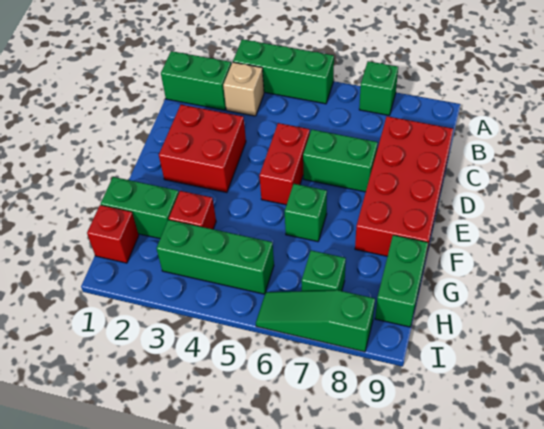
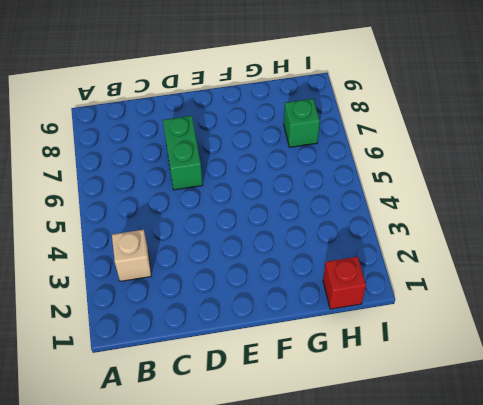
none -> green 1x3 brick [233,39,334,104]
none -> green 1x1 brick [359,61,398,115]
none -> green 1x2 brick [161,51,231,110]

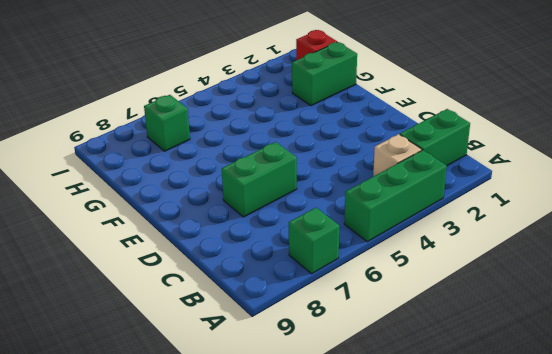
none -> red 2x4 brick [355,116,453,256]
none -> red 2x2 brick [159,105,246,193]
none -> red 1x2 brick [259,123,310,205]

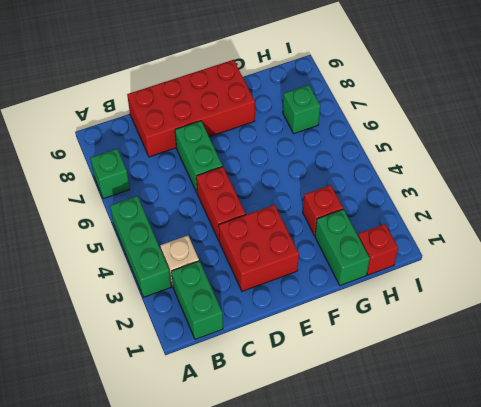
red 1x2 brick [196,167,246,240] -> red 1x2 brick turned to [259,123,310,205]
none -> green 1x1 brick [285,184,327,242]
none -> green 1x2 brick [375,235,428,327]
none -> green 1x3 brick [156,220,274,294]

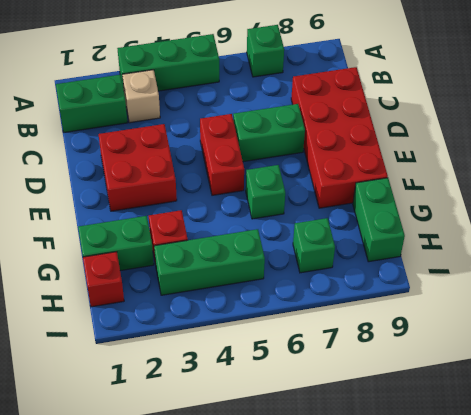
none -> green 1x3 slope [256,290,375,352]

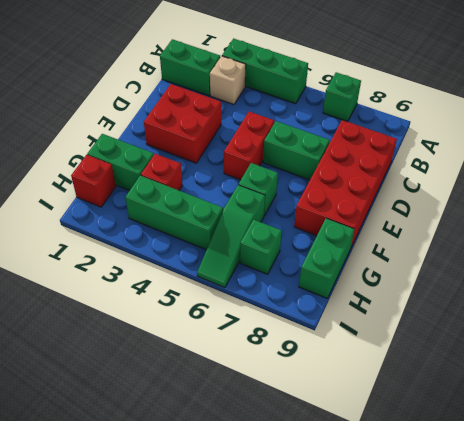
green 1x3 slope [197,185,265,288] -> green 1x3 slope turned to [256,290,375,352]

